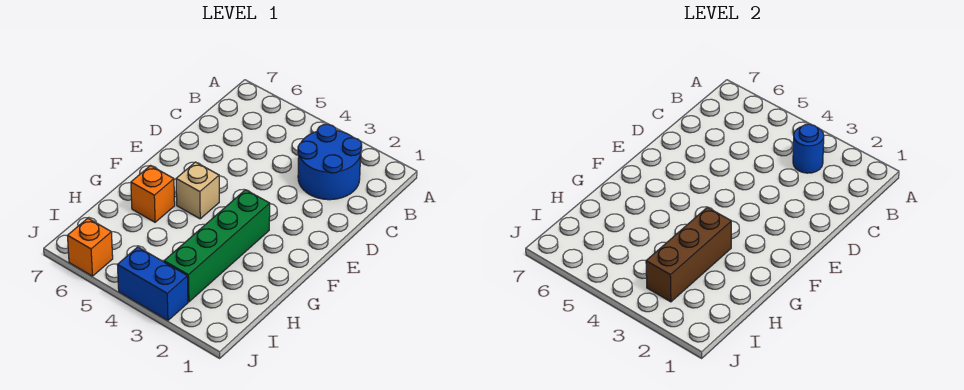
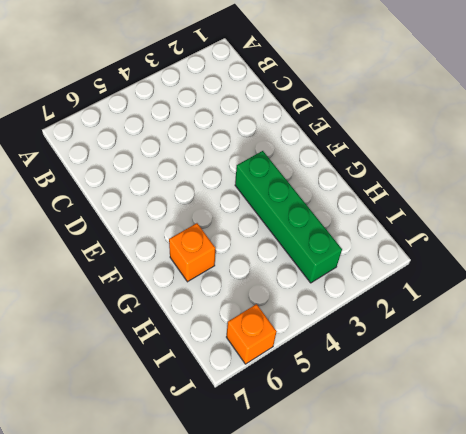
none -> blue 2x2 round brick [298,124,362,200]
none -> tan 1x1 brick [176,162,219,219]

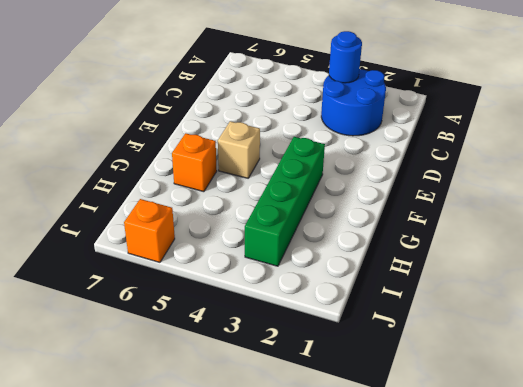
none -> blue 1x2 brick [118,247,188,320]
none -> brown 1x3 brick [646,207,731,302]

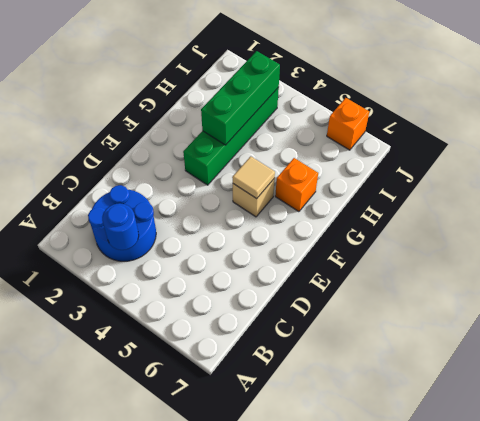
tan 1x1 tile [232,156,275,199] -> none
green 1x3 brick [201,51,280,145] -> brown 1x3 brick [646,207,731,302]
none -> blue 1x2 brick [118,247,188,320]

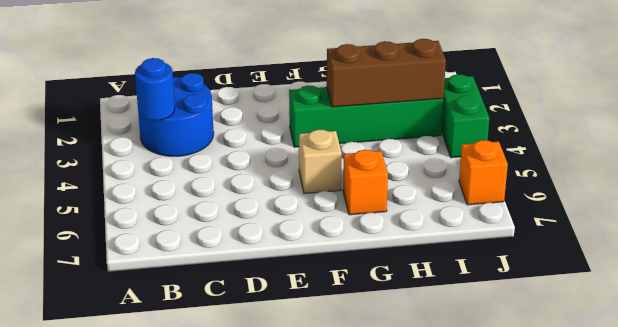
green 1x2 brick [441,74,489,158] -> blue 1x2 brick [118,247,188,320]

